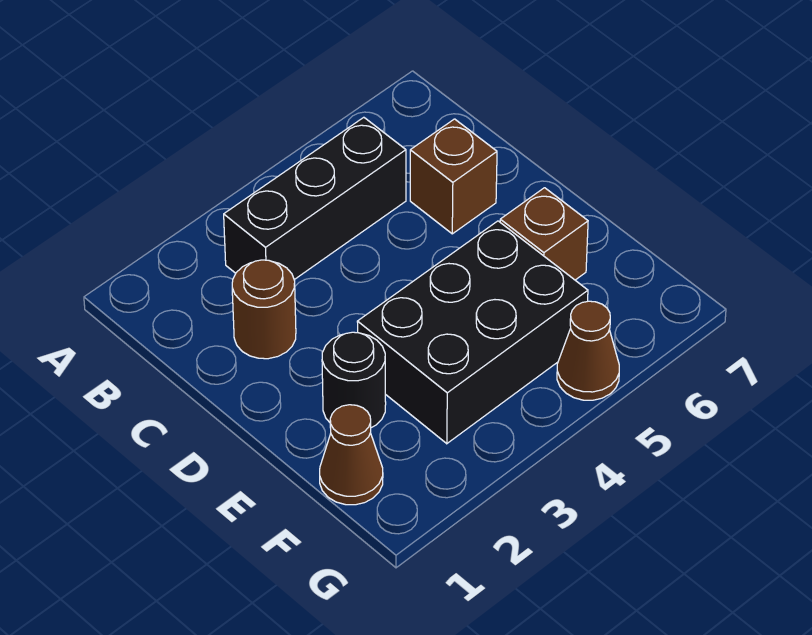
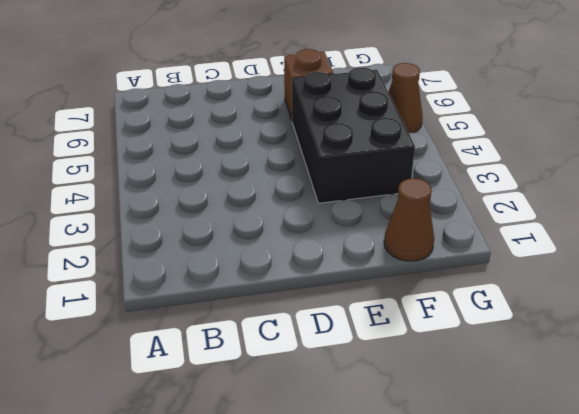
none -> black 1x3 brick [224,117,406,280]
none -> brown 1x1 round brick [232,260,296,359]

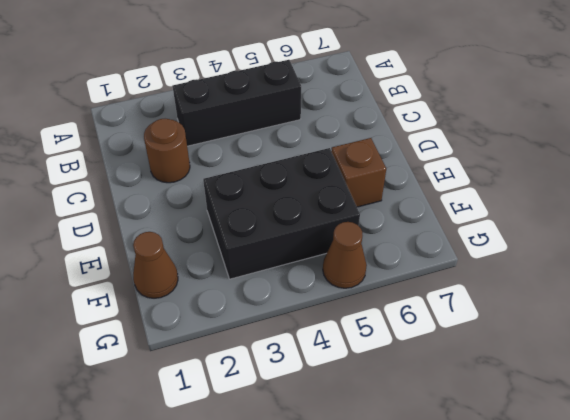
none -> brown 1x1 brick [410,119,497,234]
none -> black 1x1 round brick [322,332,386,428]

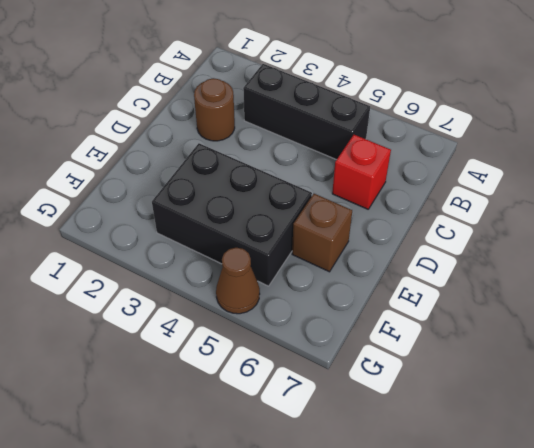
red 1x1 brick [332,135,391,209] -> brown 1x1 brick [410,119,497,234]
none -> black 1x1 round brick [322,332,386,428]
none -> brown 1x1 cone [320,405,383,505]

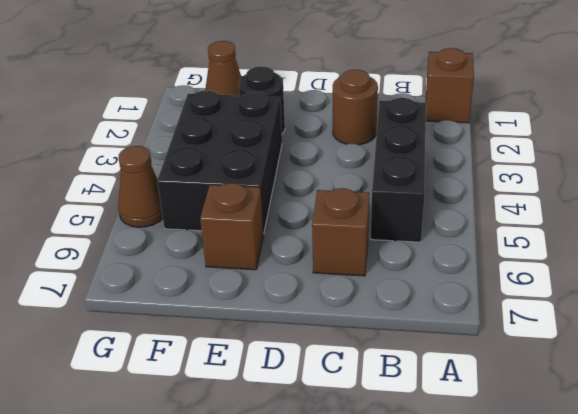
brown 1x1 brick [426,48,474,123] -> none

